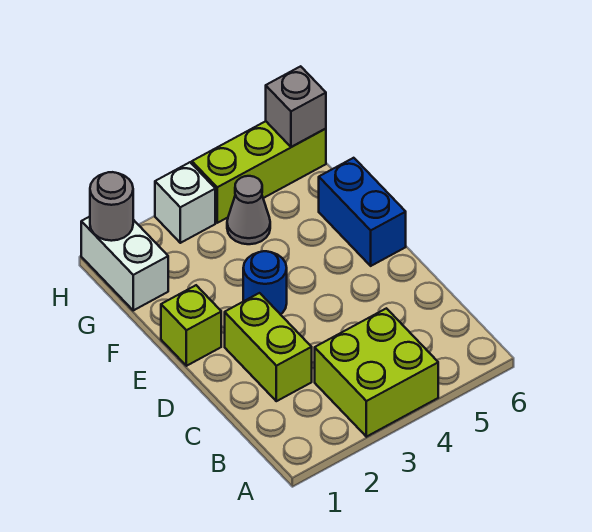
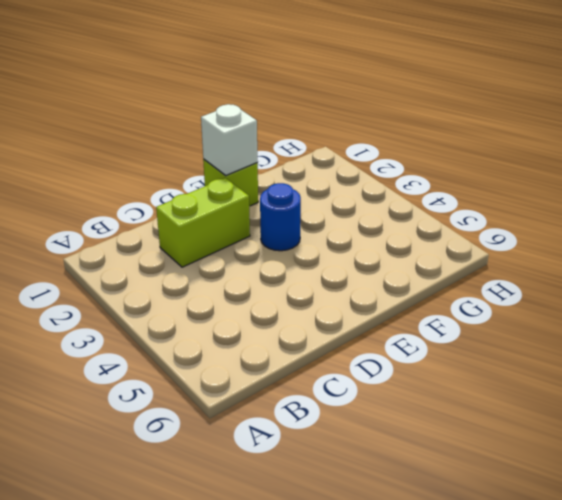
white 1x1 brick [201,104,258,176] -> white 1x1 brick moved to [155,162,215,243]
none -> lime 2x2 brick [315,308,438,437]
none -> blue 1x2 brick [319,158,406,266]

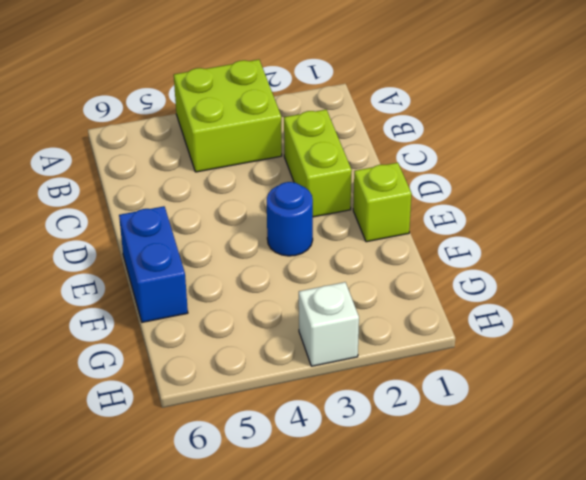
none -> white 1x2 brick [81,217,168,310]
none -> grey 1x1 cone [227,176,270,244]

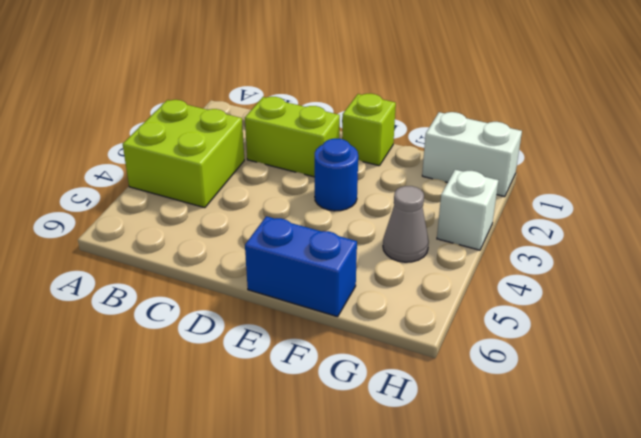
none -> lime 1x3 brick [192,121,326,223]
none -> grey 1x1 round brick [90,172,133,241]

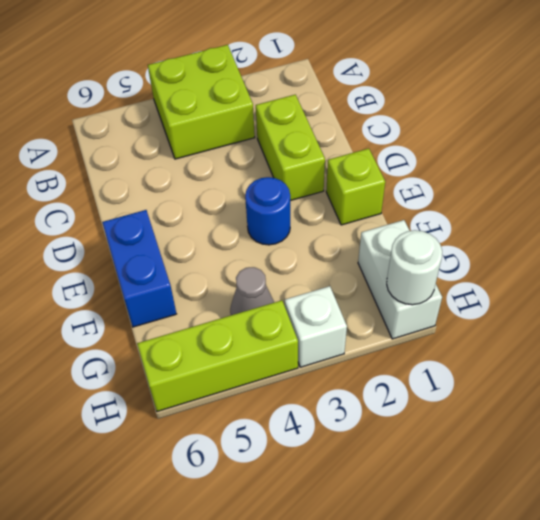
white 1x1 round brick [387,230,442,305] -> grey 1x1 round brick [90,172,133,241]
none -> grey 1x1 brick [266,66,326,147]

